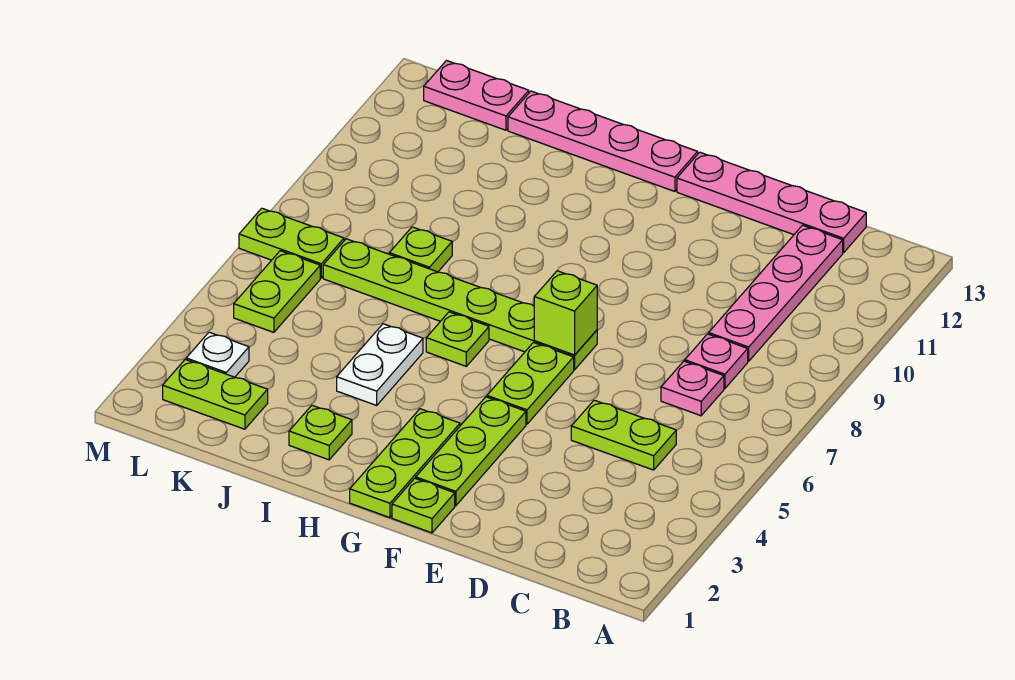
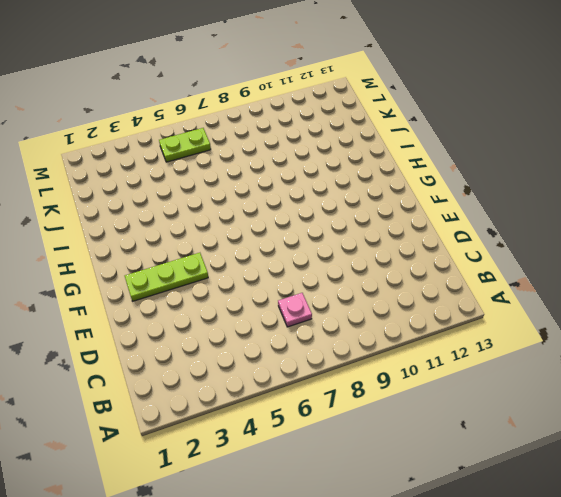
none -> lime 1x2 plate [571,400,676,470]
none -> pink 1x1 plate [685,334,748,389]
none -> pink 1x4 plate [709,225,843,361]

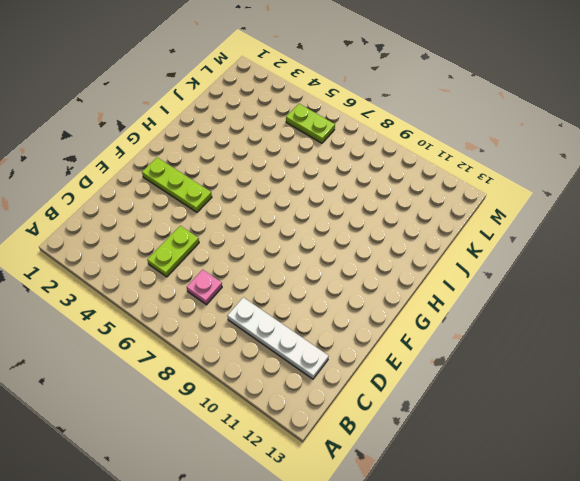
white 1x4 plate [228,297,329,379] -> pink 1x4 plate [709,225,843,361]
none -> pink 1x1 plate [685,334,748,389]
none -> pink 1x4 plate [677,152,866,253]
none -> lime 1x1 plate [392,478,455,533]

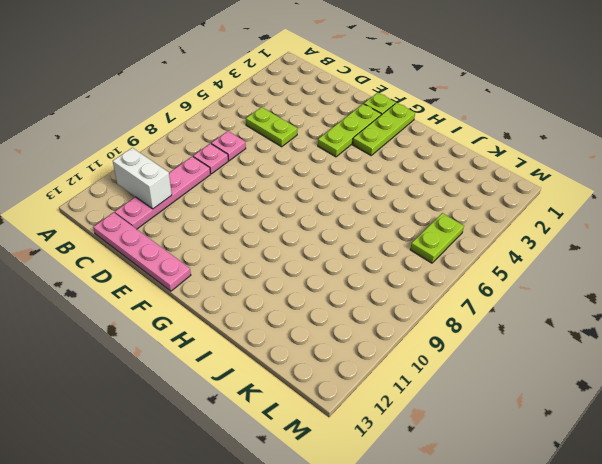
white 1x2 brick [113,148,172,209] -> none
none -> lime 1x2 plate [487,343,574,424]
none -> lime 1x6 plate [323,239,597,370]
none -> pink 1x4 plate [508,91,698,191]

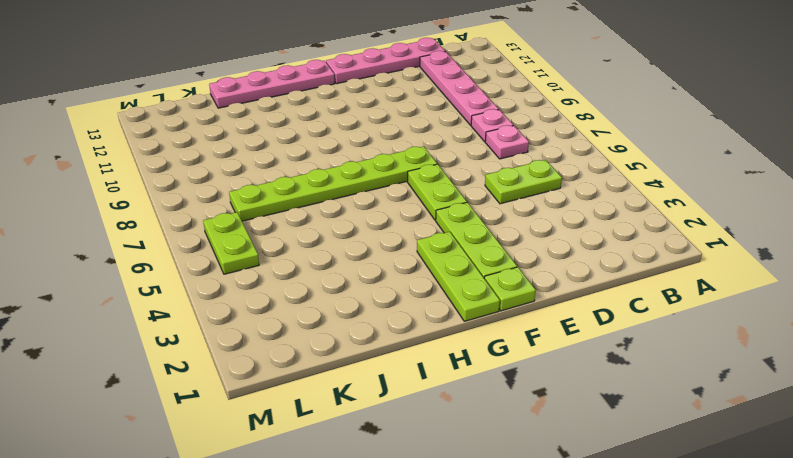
none -> lime 1x1 plate [426,312,489,366]
none -> lime 1x1 plate [289,405,352,460]
none -> white 1x2 plate [337,324,423,405]

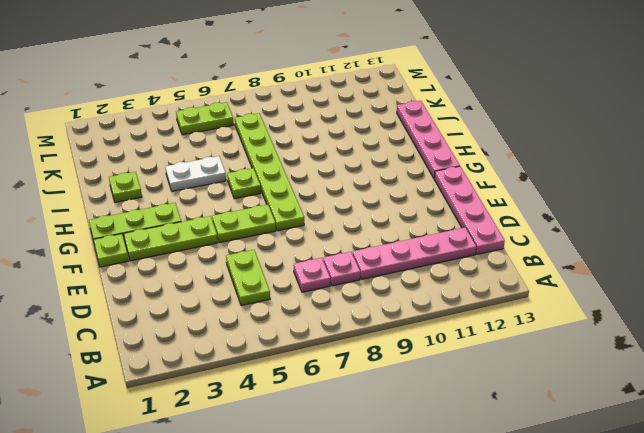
none -> lime 1x1 plate [389,227,452,272]
none -> lime 1x2 plate [163,359,268,429]
none -> pink 1x2 plate [424,61,529,130]

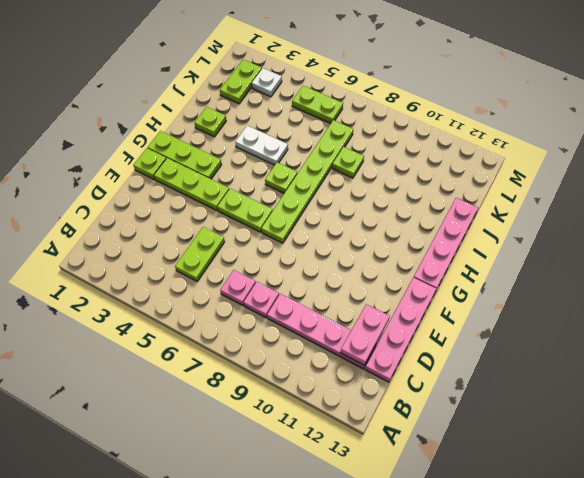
pink 1x2 plate [340,304,390,365] -> pink 1x2 plate moved to [424,61,529,130]
none -> lime 1x2 plate [239,208,344,278]
none -> lime 1x1 brick [534,271,597,355]

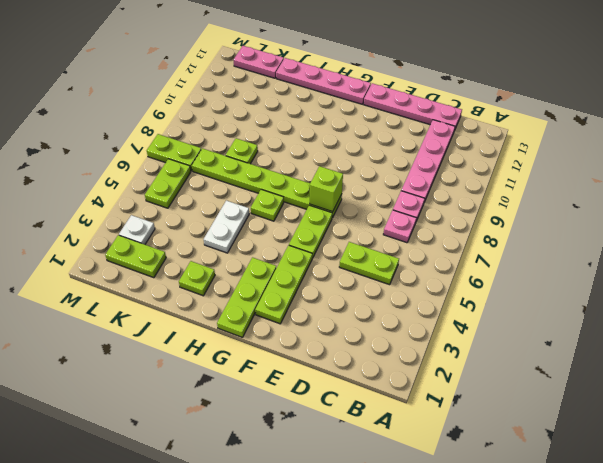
none -> lime 1x1 plate [392,478,455,533]

